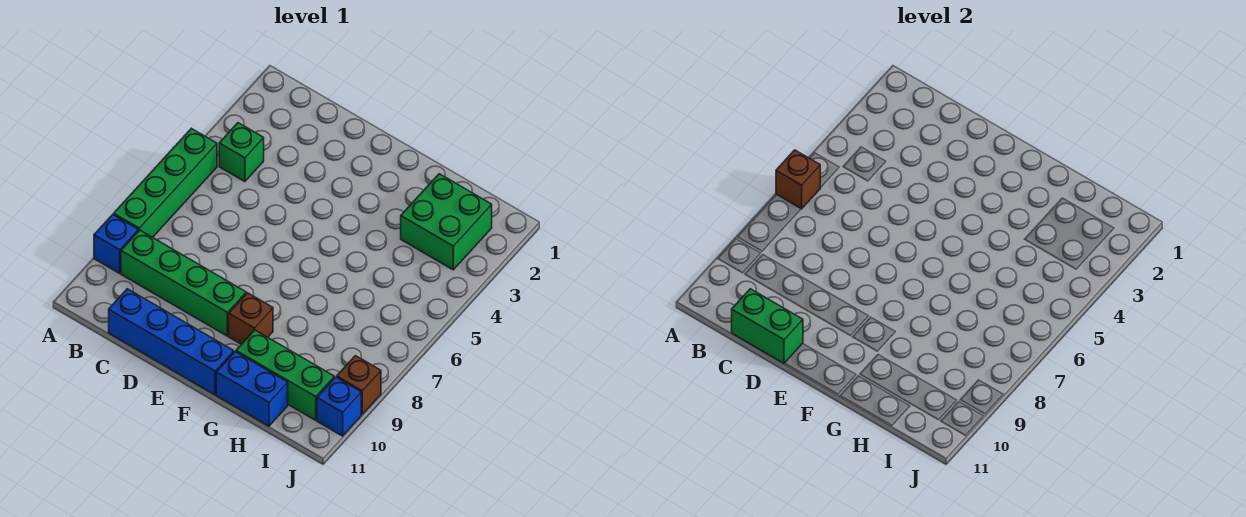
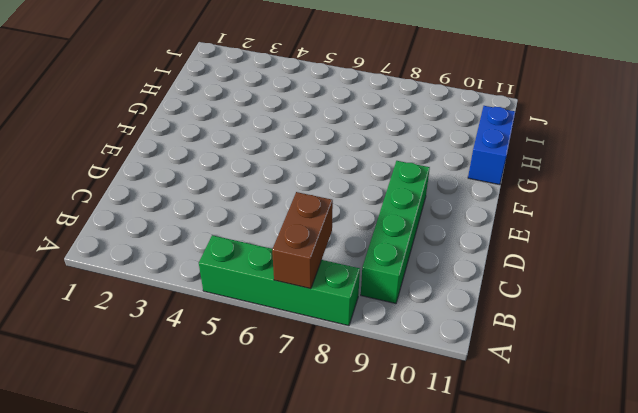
brown 1x2 brick [272,192,333,289] -> none
none -> blue 1x1 brick [94,214,138,273]
none -> green 1x1 brick [219,123,264,182]
none -> blue 1x4 brick [109,289,234,395]

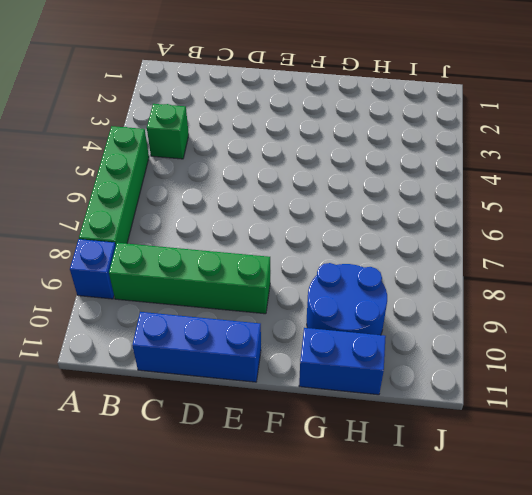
blue 1x3 brick [132,312,261,382] -> blue 1x4 brick [109,289,234,395]
blue 2x2 round brick [307,263,387,335] -> green 1x3 brick [236,330,334,420]
none -> brown 1x1 brick [229,293,273,344]
none -> green 2x2 brick [401,174,492,270]
none -> brown 1x1 brick [337,356,381,414]

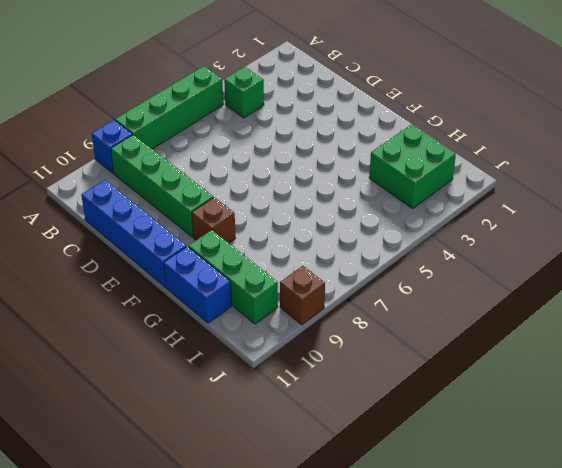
none -> blue 1x1 brick [317,377,361,436]
none -> brown 1x1 brick [776,150,820,209]
none -> green 1x2 brick [732,289,803,363]

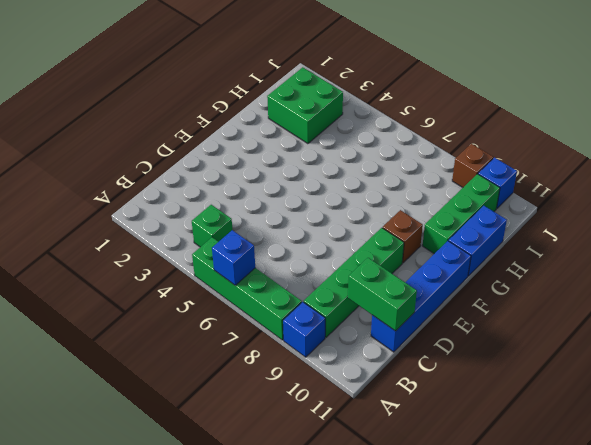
blue 1x1 brick [212,230,255,285] -> brown 1x1 brick [776,150,820,209]
green 1x2 brick [348,258,417,331] -> green 1x2 brick turned to [732,289,803,363]

